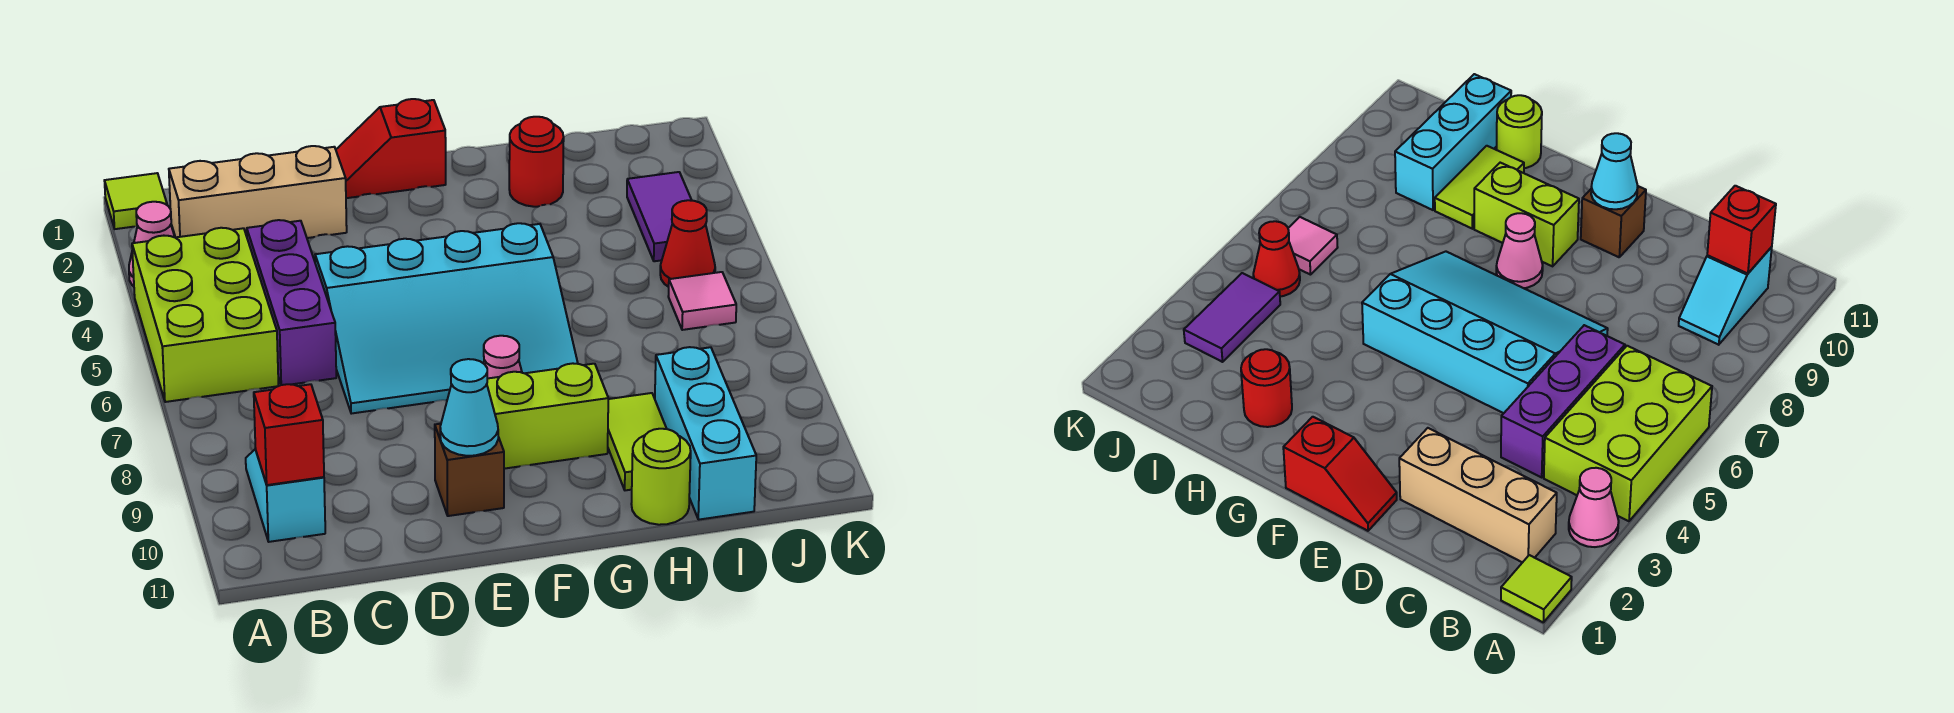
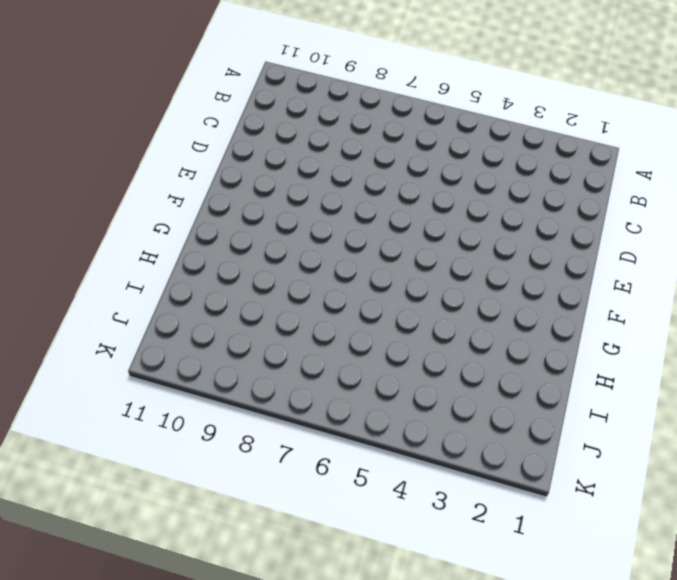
none -> lime 1x1 tile [104,173,167,229]
none -> pink 1x1 cone [129,202,175,286]
none -> lime 2x3 brick [132,228,278,402]

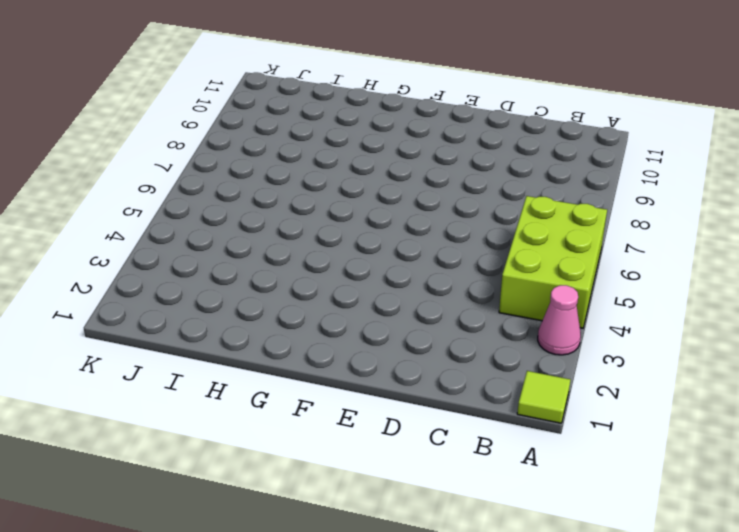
none -> tan 1x3 brick [169,146,347,238]
none -> cyan 1x2 slope [246,449,325,542]
none -> purple 1x3 brick [247,220,336,385]

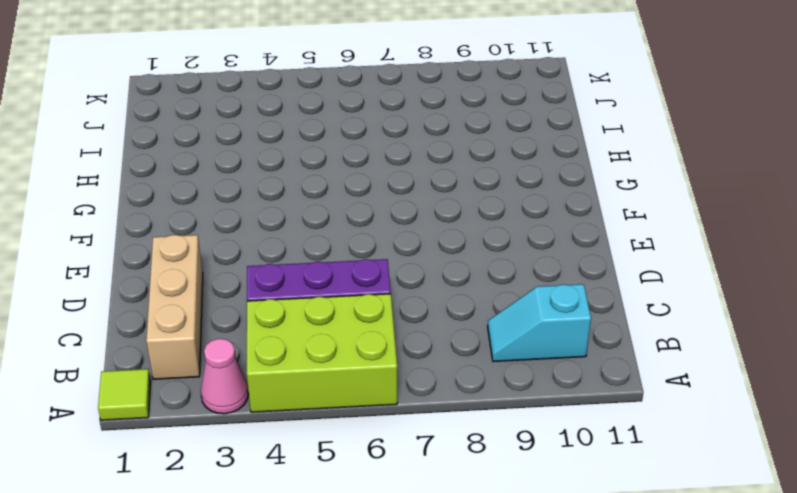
none -> cyan 3x4 slope [315,223,578,414]
none -> red 1x2 slope [336,99,446,198]
none -> brown 1x1 brick [435,424,504,516]

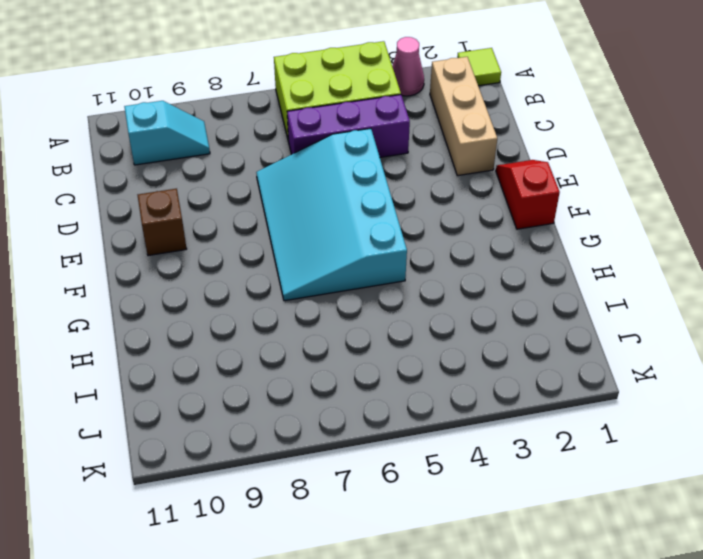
none -> pink 1x1 cone [484,336,522,379]
none -> lime 1x2 brick [487,363,608,469]
none -> red 1x1 round brick [509,117,564,207]

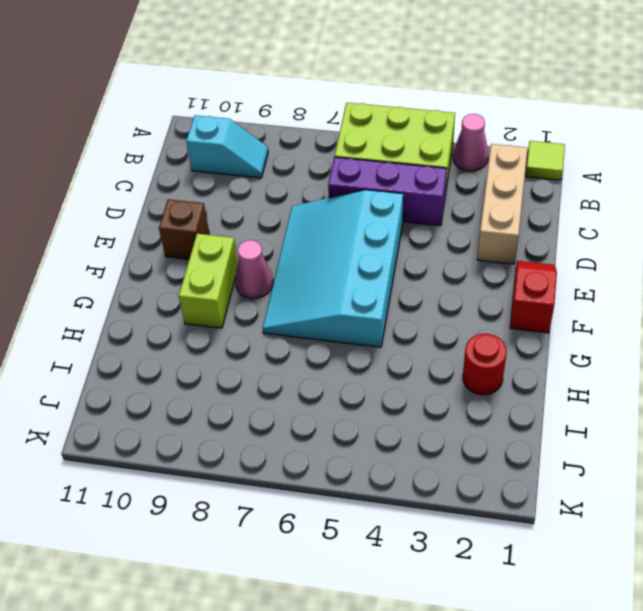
none -> lime 1x2 tile [608,393,667,490]
none -> lime 1x1 round brick [631,429,691,525]
none -> cyan 1x3 brick [655,347,756,520]

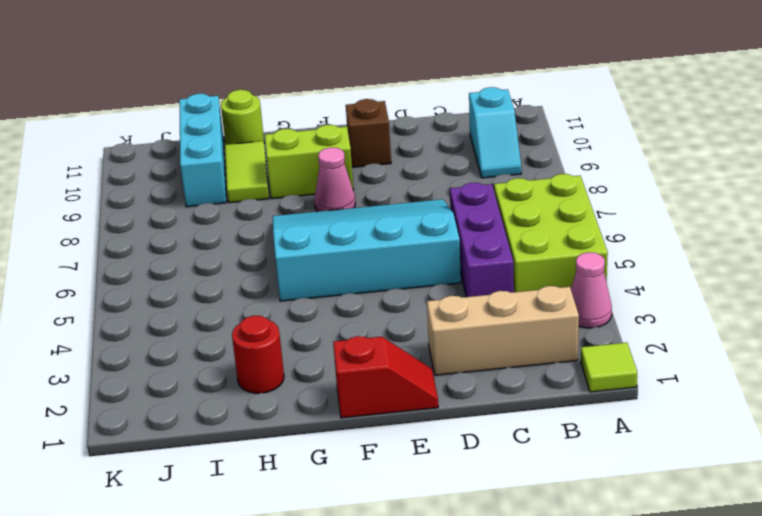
none -> purple 1x2 tile [627,172,692,261]
none -> red 1x1 cone [660,200,715,287]
none -> pink 1x1 tile [668,272,736,330]

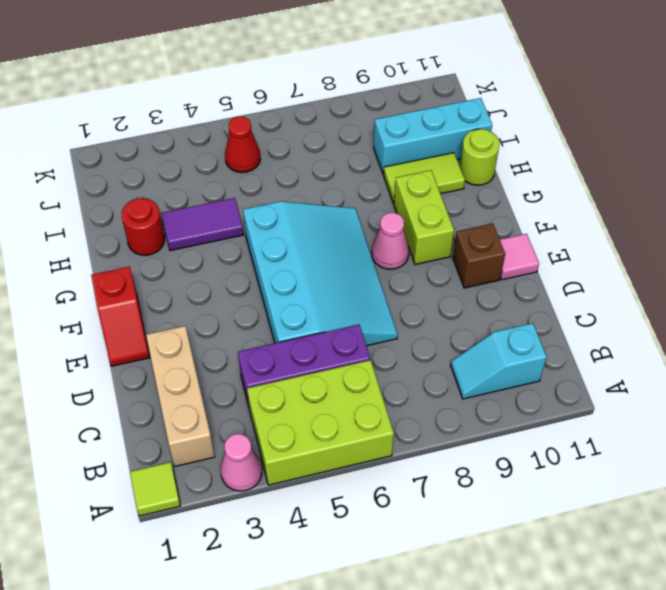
pink 1x1 tile [500,234,539,280] -> pink 1x1 tile moved to [668,272,736,330]
purple 1x2 tile [161,198,244,251] -> purple 1x2 tile moved to [627,172,692,261]
none -> red 1x1 brick [254,384,324,485]
none -> cyan 1x1 cone [440,359,498,456]

